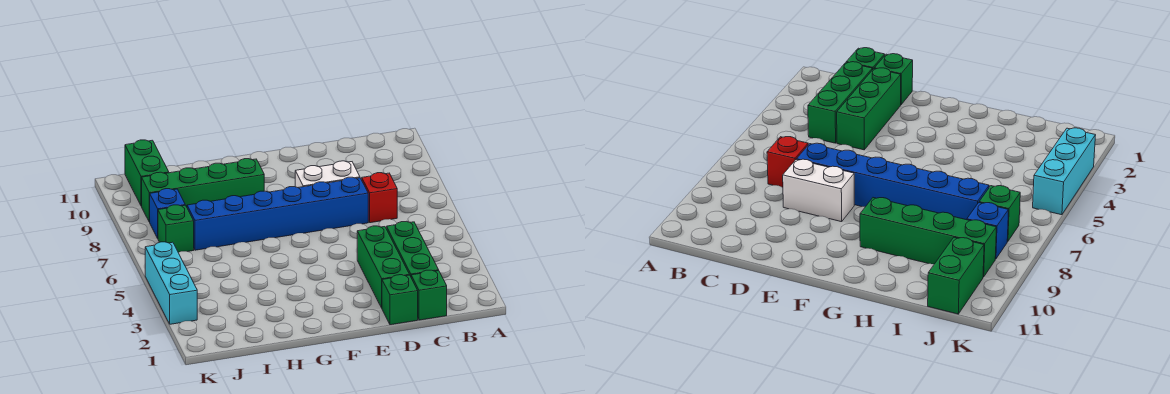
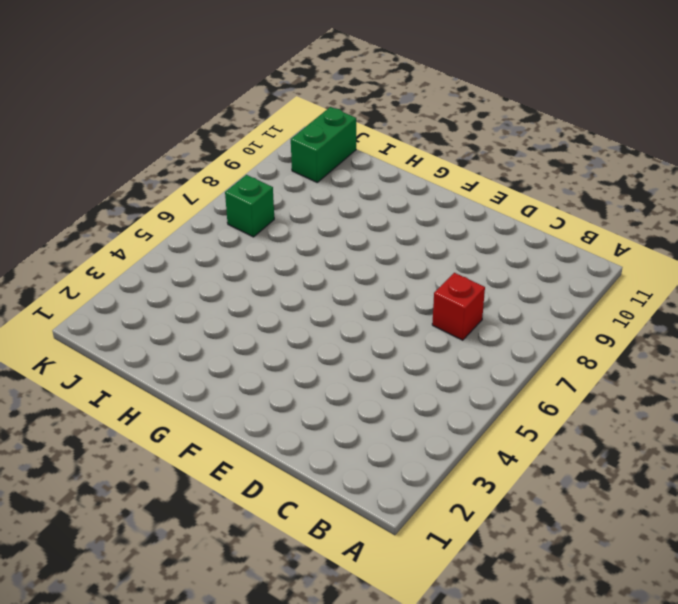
none -> green 1x1 brick [411,270,447,320]
none -> green 1x3 brick [387,221,439,276]
none -> green 1x1 brick [382,275,418,325]

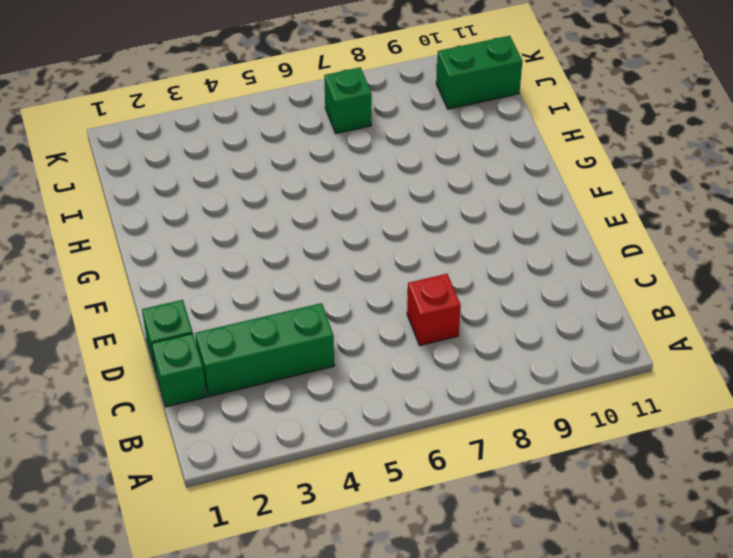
none -> green 1x3 brick [357,226,409,308]
none -> blue 1x6 brick [187,177,368,250]
none -> white 1x2 brick [295,161,360,188]

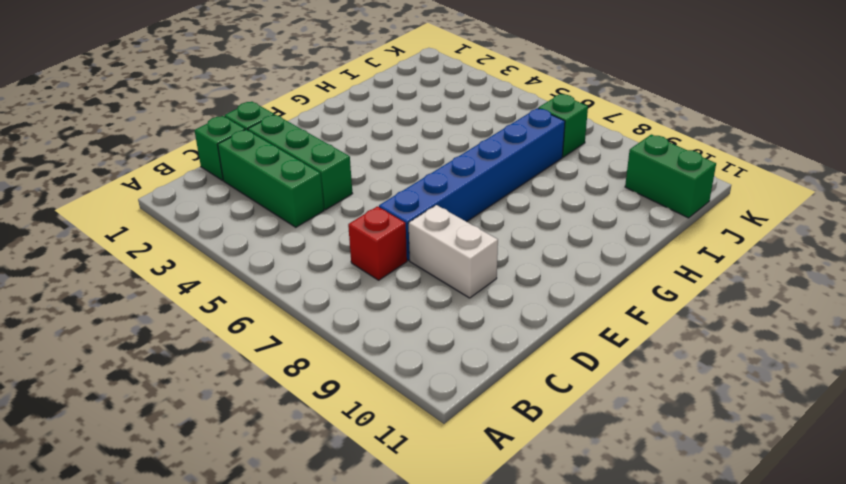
white 1x2 brick [408,205,498,298] -> white 1x2 brick turned to [295,161,360,188]
none -> green 1x4 brick [142,159,264,222]
none -> blue 1x1 brick [150,189,185,238]
none -> cyan 1x3 brick [145,242,197,324]

